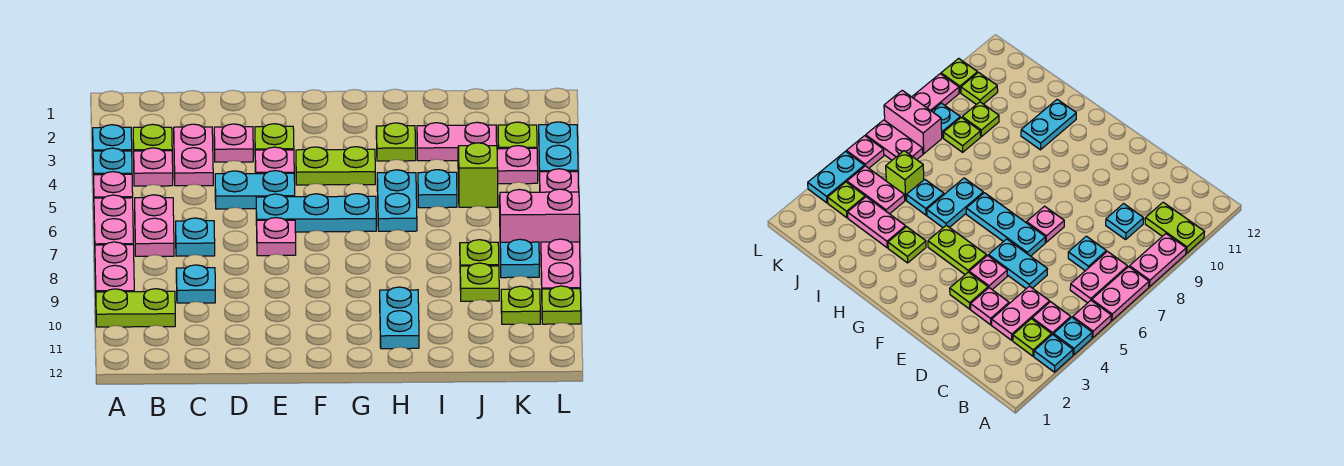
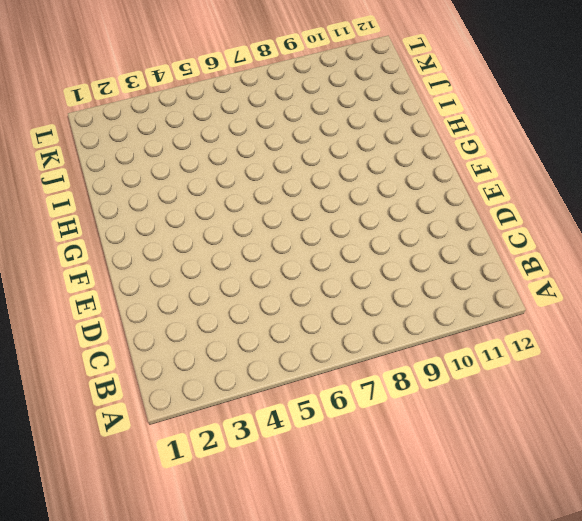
none -> cyan 1x1 plate [93,125,132,151]
none -> cyan 1x1 plate [93,148,132,184]
none -> pink 1x1 plate [94,172,133,198]
none -> pink 1x2 plate [94,195,133,245]

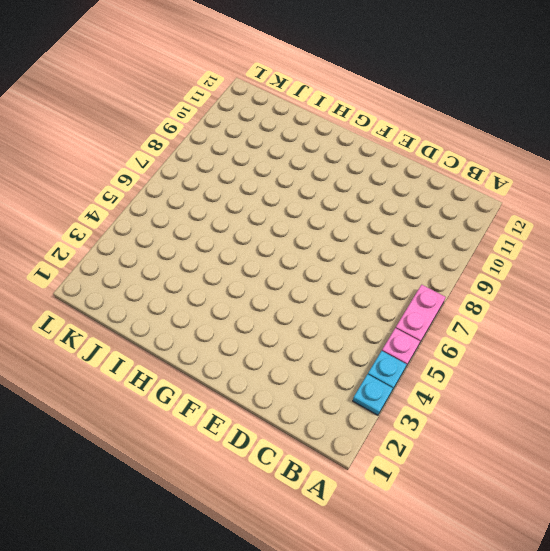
none -> pink 1x2 plate [95,242,134,292]
none -> lime 1x2 plate [96,289,175,327]
none -> lime 1x1 plate [133,124,172,155]
none -> pink 1x1 plate [134,148,173,186]

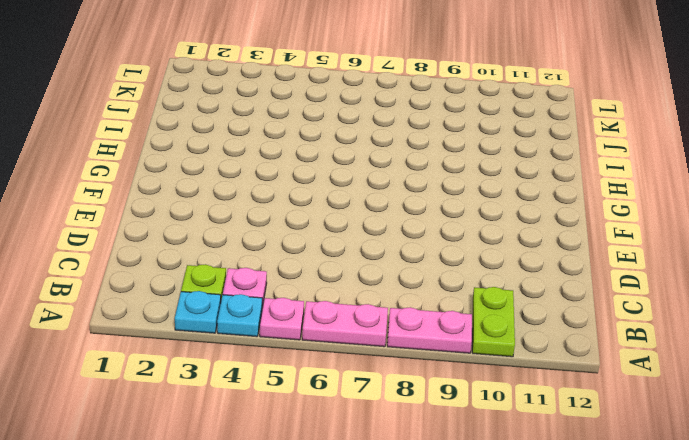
none -> pink 1x2 plate [135,195,174,256]
none -> pink 1x2 plate [174,124,213,186]
none -> cyan 1x1 plate [176,218,215,256]
none -> cyan 1x1 plate [176,265,215,303]

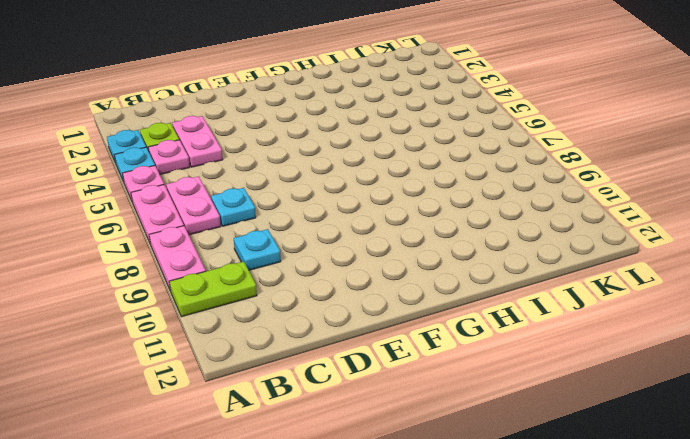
none -> pink 1x1 plate [214,124,253,162]
none -> cyan 1x2 plate [215,171,295,209]
none -> lime 1x1 plate [255,124,294,150]
none -> pink 1x1 plate [255,147,294,174]

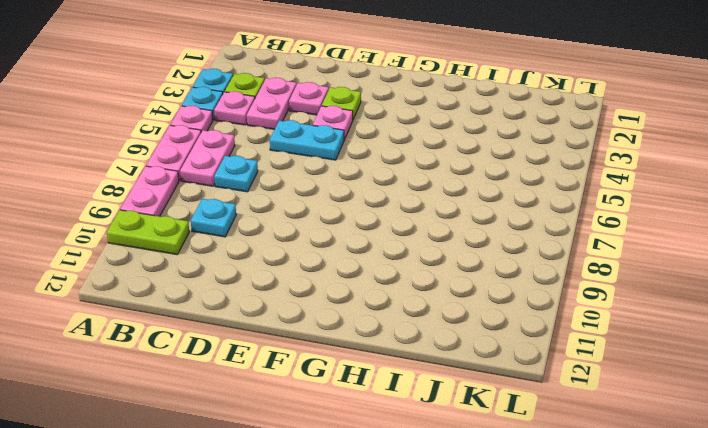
none -> cyan 1x3 plate [256,194,376,232]
none -> pink 1x1 plate [257,218,296,256]
none -> lime 1x2 plate [296,147,375,185]
none -> lime 1x1 plate [376,123,416,161]

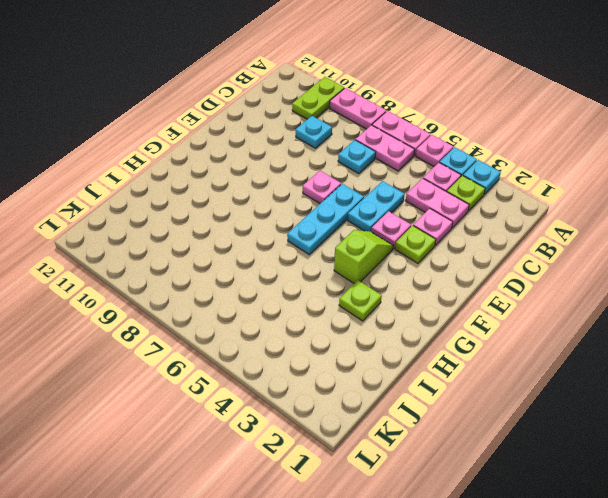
lime 1x2 slope [334,230,393,283] -> lime 1x2 plate [296,147,375,185]
none -> cyan 1x2 plate [377,170,417,231]
none -> cyan 1x2 plate [380,287,419,349]
none -> pink 1x2 plate [417,122,497,161]
none -> cyan 1x1 plate [418,170,457,208]

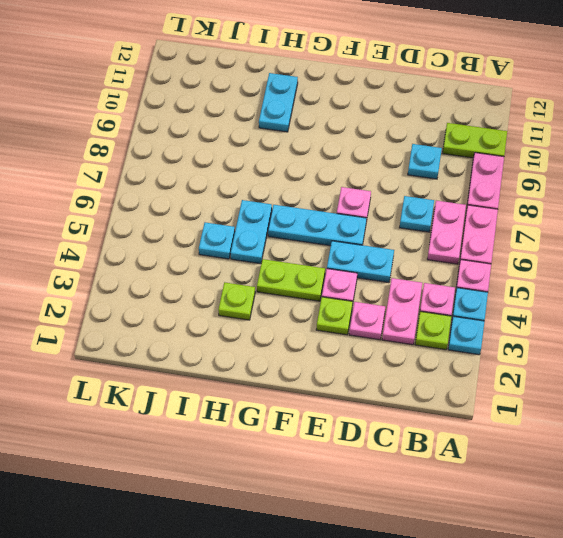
none -> pink 1x2 plate [417,122,497,161]
none -> pink 1x2 plate [497,146,538,184]
none -> lime 1x1 brick [458,143,498,207]
none -> lime 1x1 plate [460,240,499,266]

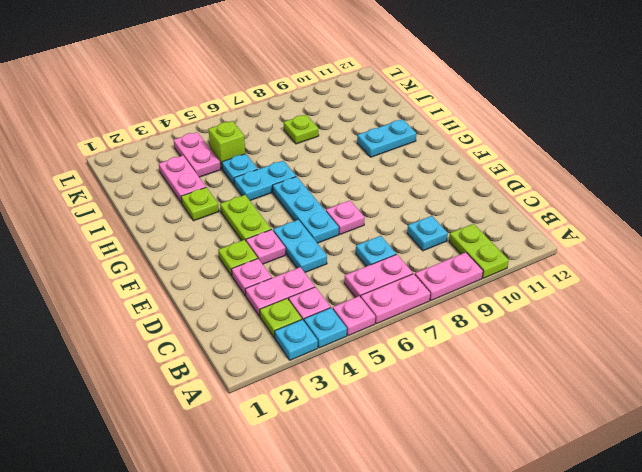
none -> lime 1x1 plate [460,263,499,301]
none -> lime 1x1 plate [498,122,537,149]
none -> pink 1x2 plate [866,120,923,160]
none -> pink 1x2 brick [500,189,580,254]

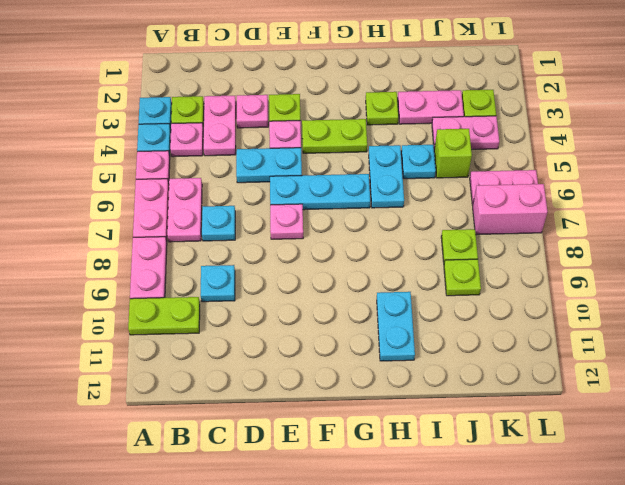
none -> cyan 1x1 plate [500,239,539,278]
none -> lime 1x1 plate [501,286,540,324]
none -> cyan 1x2 plate [539,122,578,180]
none -> pink 1x1 plate [540,169,579,192]

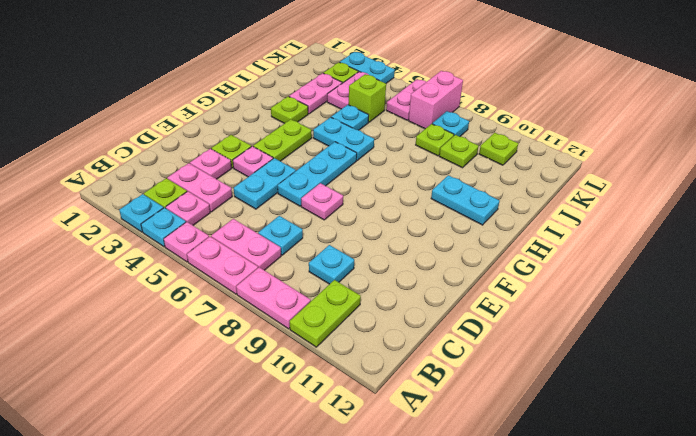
none -> pink 1x1 plate [540,169,579,192]
none -> pink 1x2 plate [541,239,580,289]
none -> lime 1x1 plate [542,286,581,324]

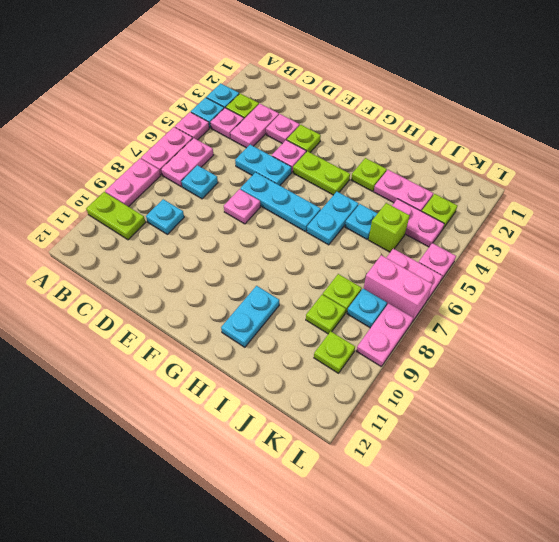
none -> cyan 1x2 plate [539,122,578,180]
none -> lime 1x1 plate [542,286,581,324]

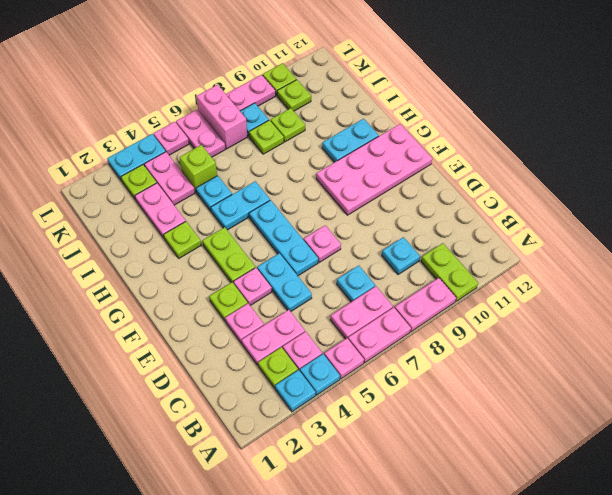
pink 2x4 plate [316,124,432,215] -> none

